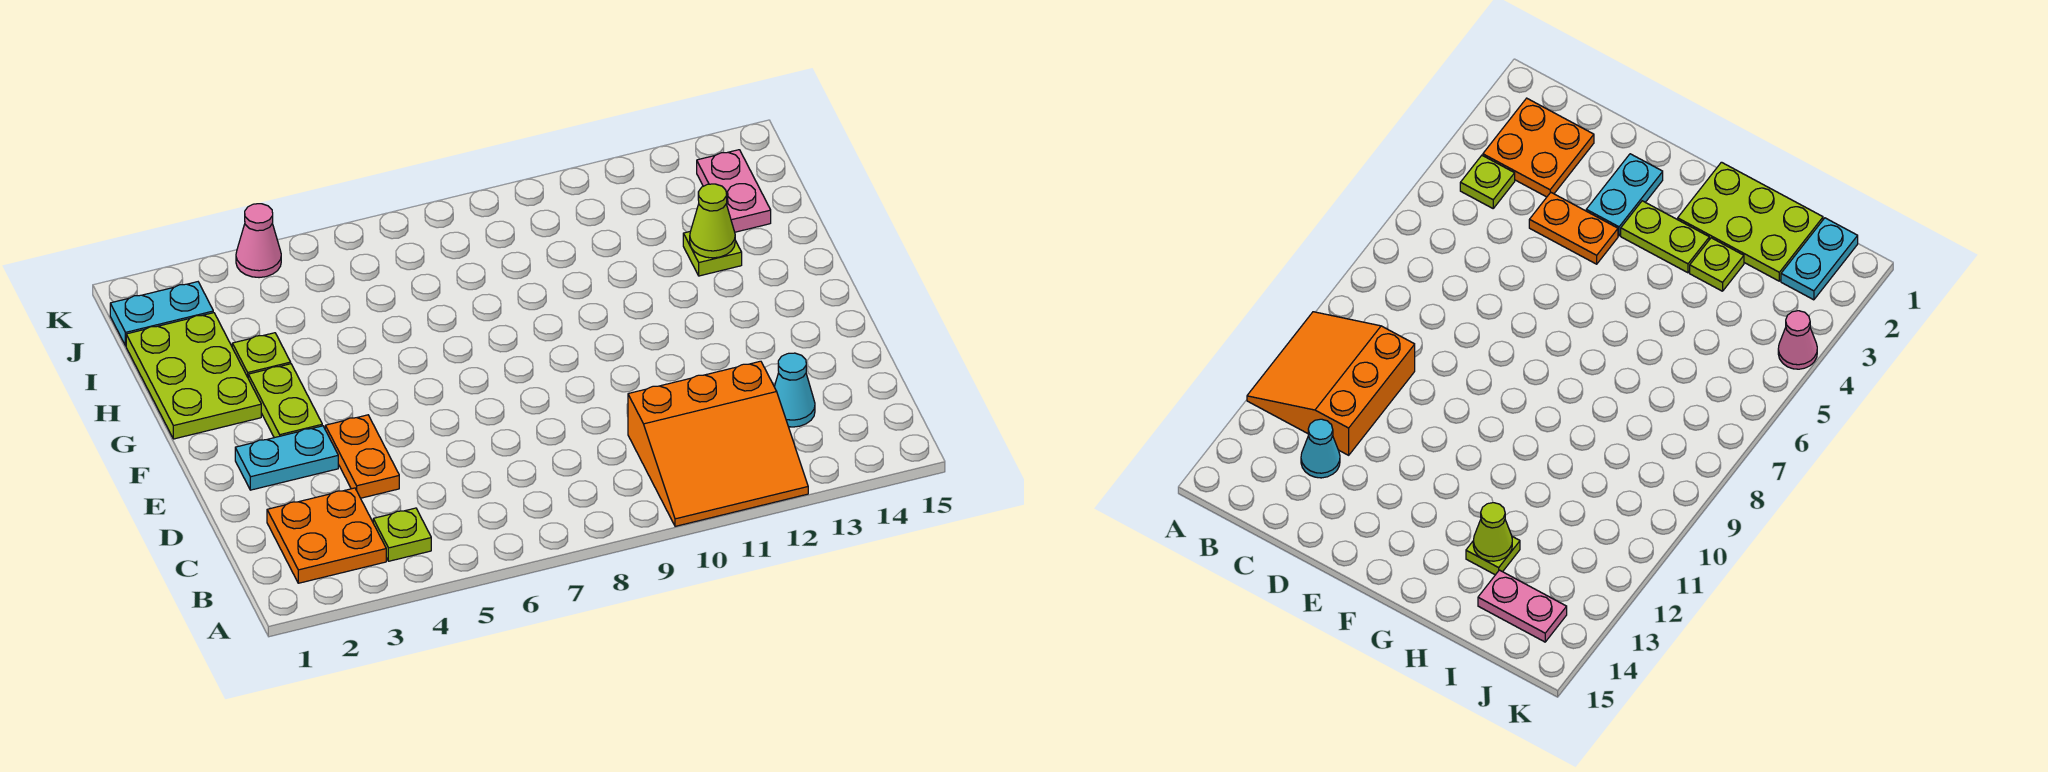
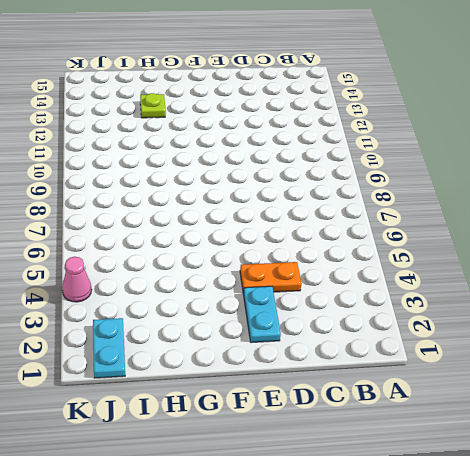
none -> orange 3x3 slope [628,361,808,526]
none -> orange 2x2 plate [267,488,386,583]
none -> lime 1x1 plate [373,508,431,561]

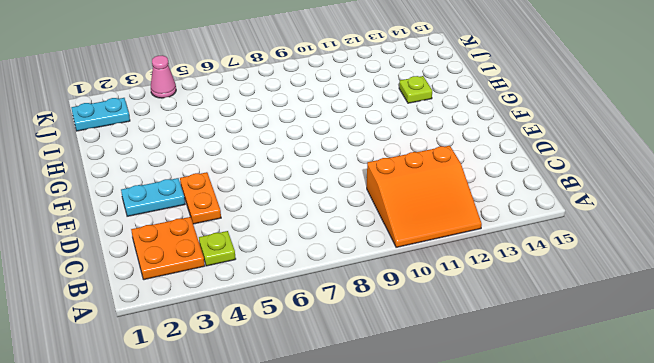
none -> cyan 1x1 cone [774,353,815,427]
none -> lime 1x2 plate [248,364,322,438]
none -> lime 2x3 plate [126,313,261,439]

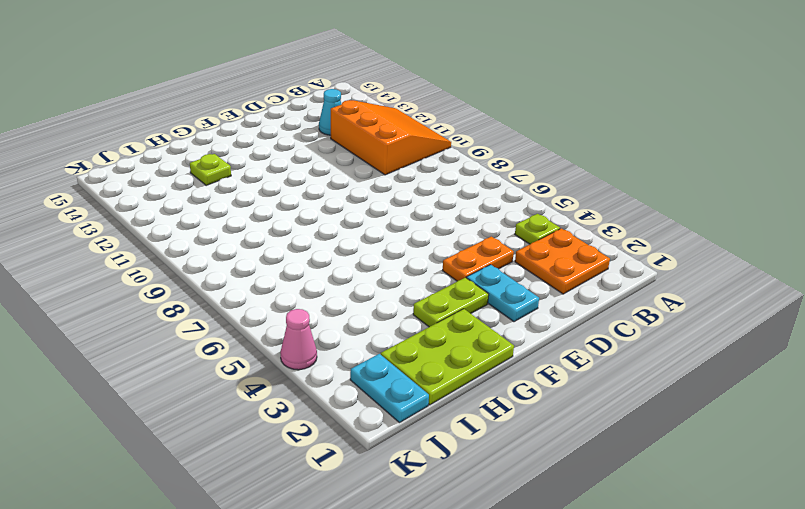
none -> lime 1x1 plate [232,333,291,377]
none -> pink 1x2 plate [697,150,771,232]
none -> lime 1x1 cone [690,184,735,258]

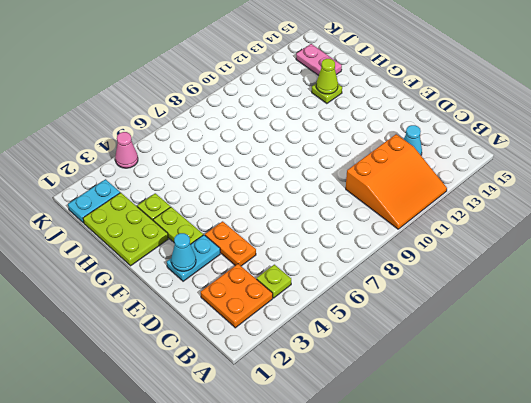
cyan 1x1 cone [171,233,196,271] -> none

